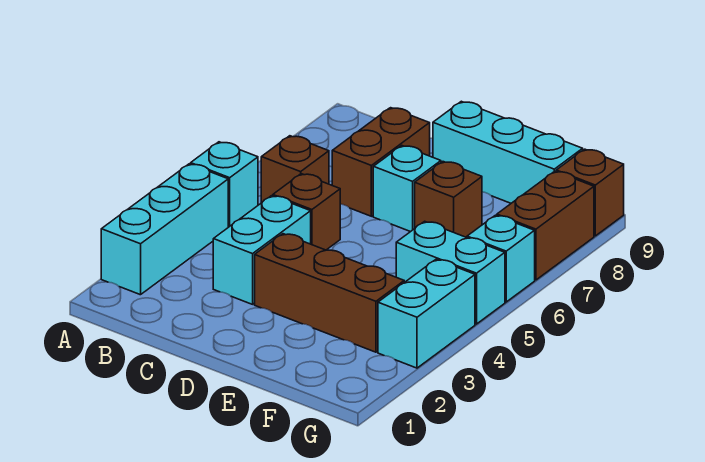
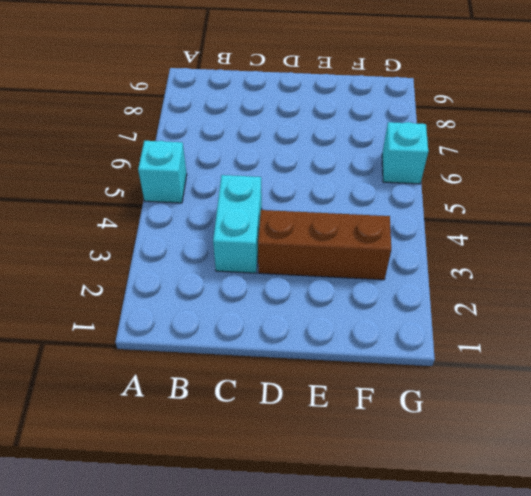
none -> cyan 1x3 brick [101,164,228,295]
none -> brown 1x1 brick [261,136,329,203]
none -> brown 1x1 brick [273,174,340,250]

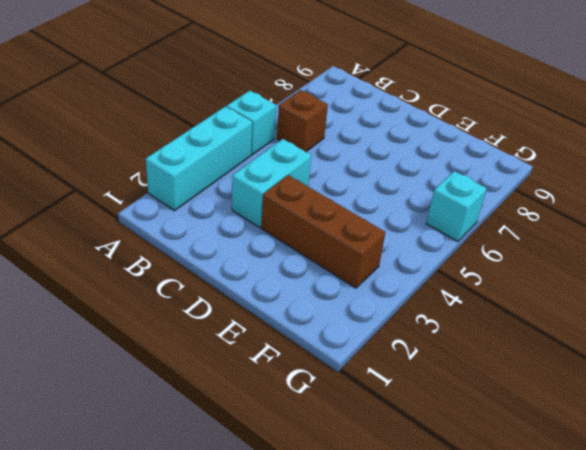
none -> brown 1x1 brick [273,174,340,250]
none -> brown 1x2 brick [332,108,430,216]
none -> cyan 1x1 brick [373,146,441,232]

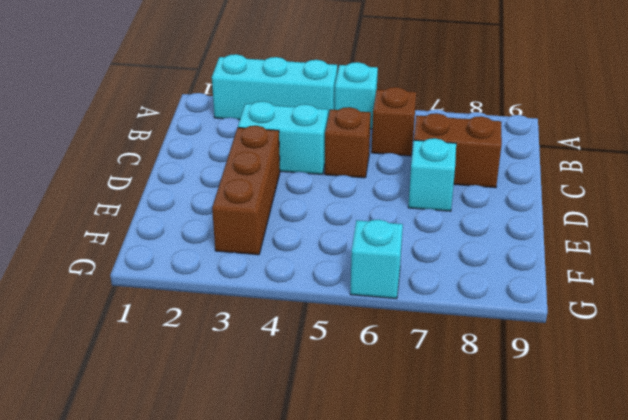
none -> cyan 1x3 brick [433,101,583,203]
none -> brown 1x1 brick [415,162,482,238]
none -> cyan 1x2 brick [396,221,505,324]

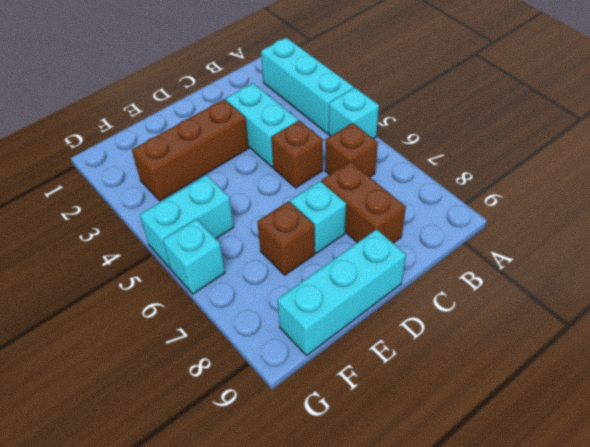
none -> cyan 1x2 brick [378,259,475,368]
none -> brown 1x2 brick [497,171,594,280]
none -> brown 1x1 brick [556,149,624,236]

